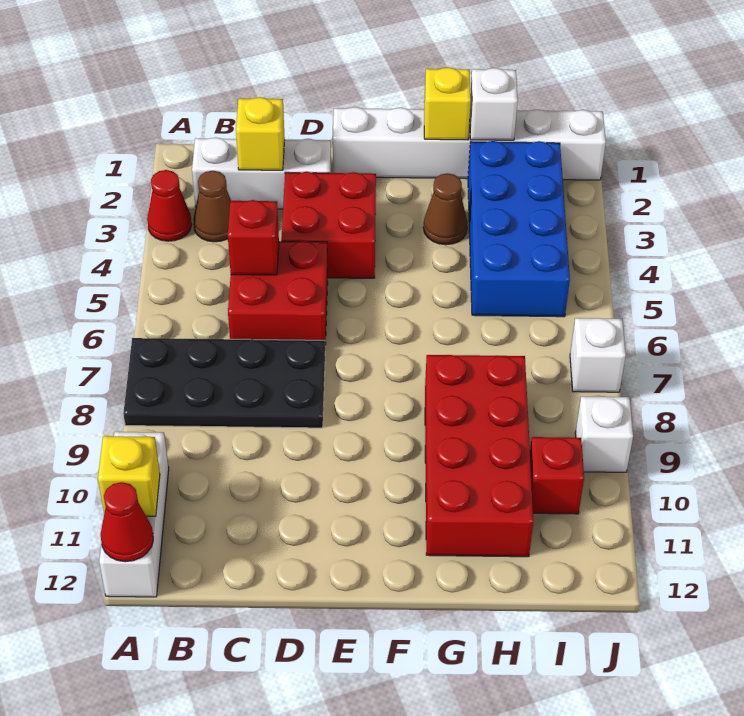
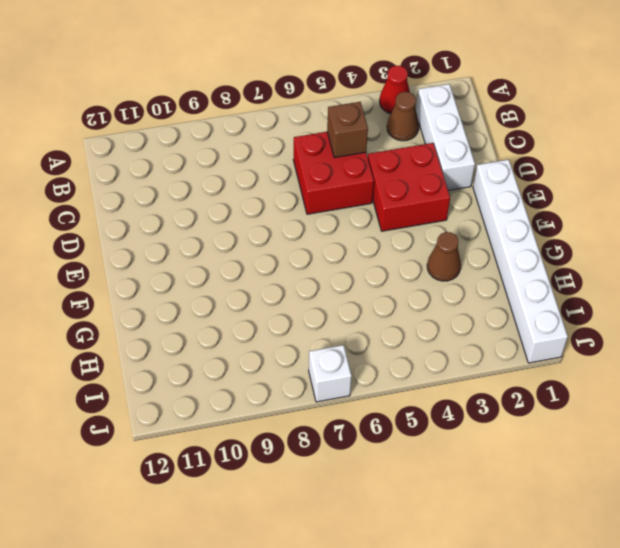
brown 1x1 brick [327,102,368,158] -> red 1x1 brick [228,200,279,275]
none -> black 2x4 plate [123,338,325,428]
none -> white 1x3 brick [99,432,169,597]
none -> red 2x4 brick [425,355,533,557]

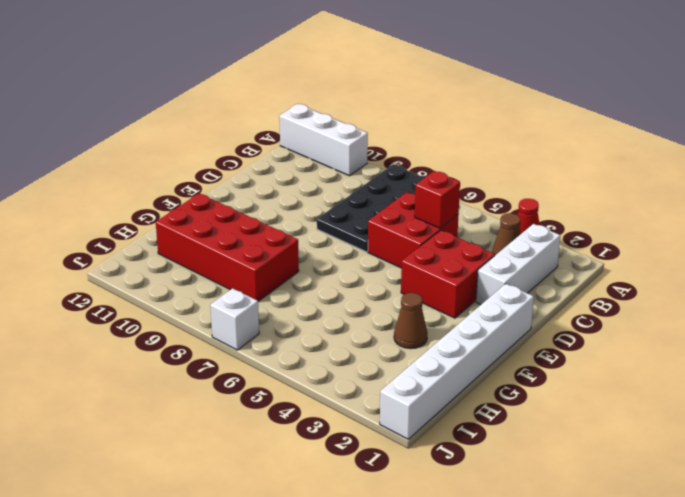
none -> blue 2x4 brick [468,141,570,317]
none -> red 1x1 brick [530,437,584,514]
none -> white 1x1 brick [575,397,633,472]

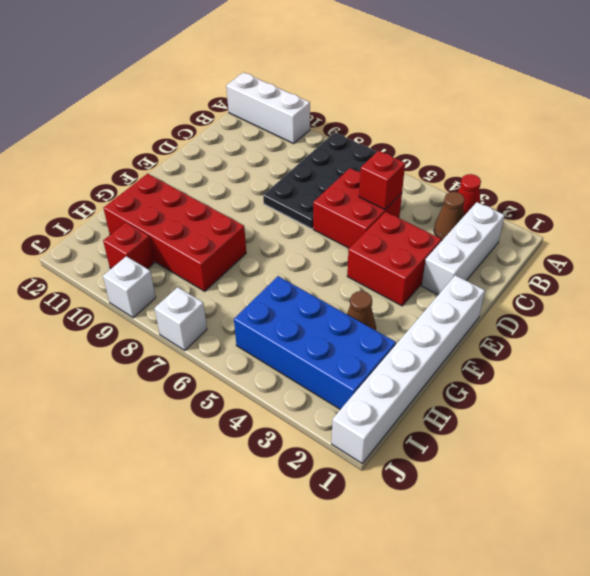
none -> yellow 1x1 brick [98,436,160,516]
none -> red 1x1 cone [101,482,153,562]
none -> yellow 1x1 brick [236,97,285,170]

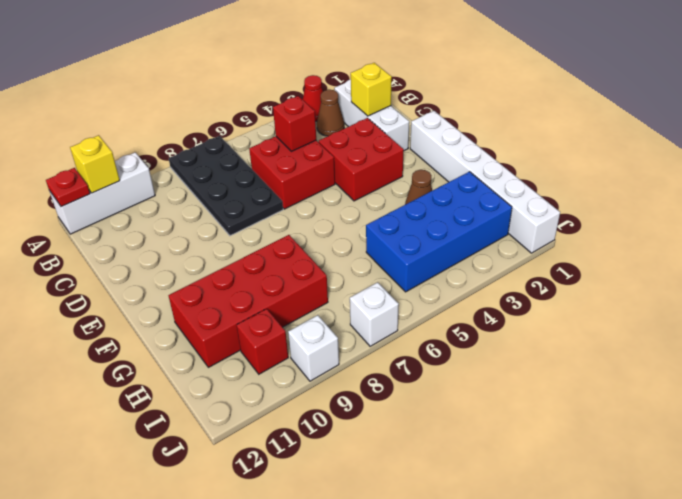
red 1x1 plate [46,168,90,207] -> red 1x1 cone [101,482,153,562]
none -> yellow 1x1 brick [424,67,471,140]
none -> white 1x1 brick [470,68,518,140]

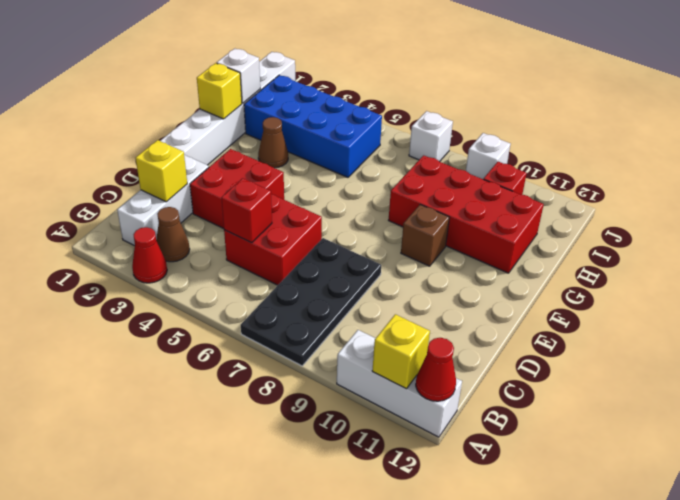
brown 1x1 brick [401,205,449,266] -> none

